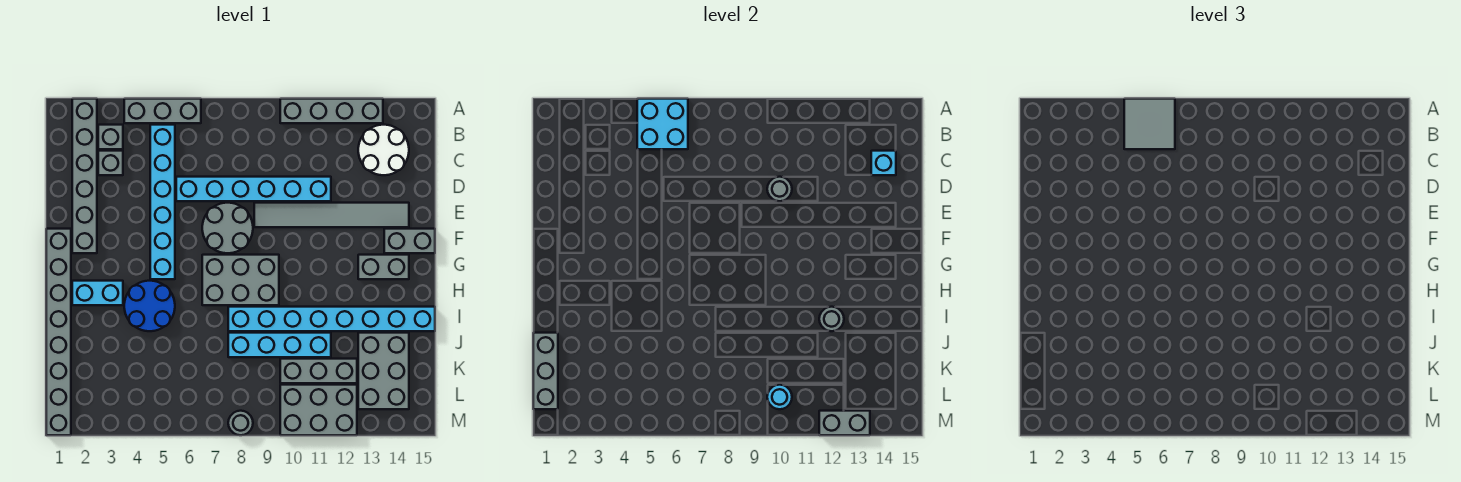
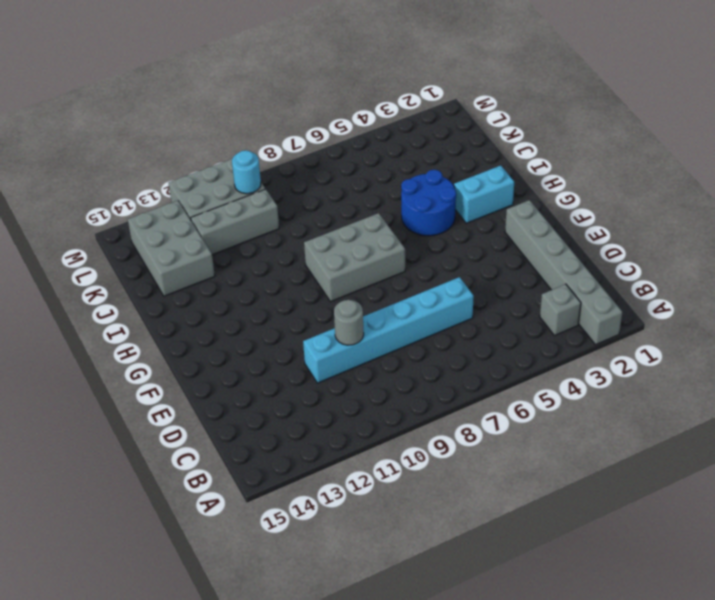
none -> grey 1x3 brick [124,99,201,123]
none -> grey 1x4 brick [280,99,383,123]
none -> cyan 1x6 brick [150,125,175,279]
none -> white 2x2 round brick [358,125,409,175]

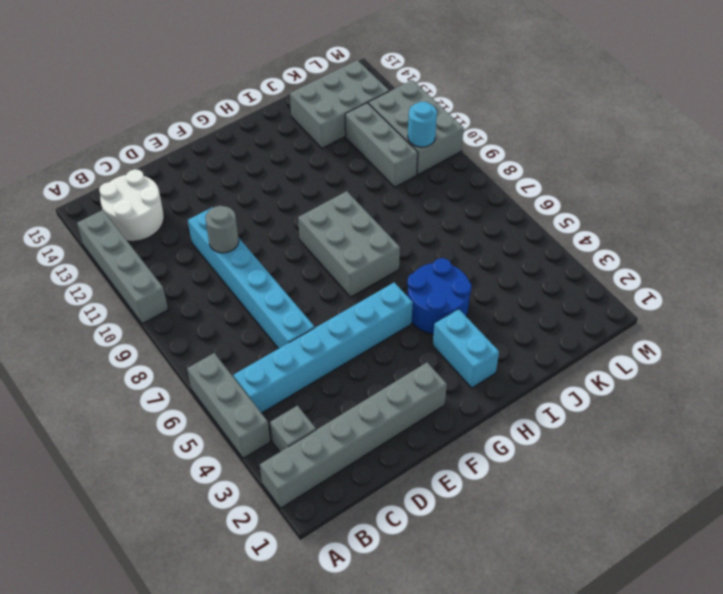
none -> grey 1x1 brick [98,151,123,175]
none -> grey 2x2 round brick [202,203,253,253]
none -> grey 1x6 tile [254,203,409,227]
none -> grey 1x8 brick [46,229,71,435]

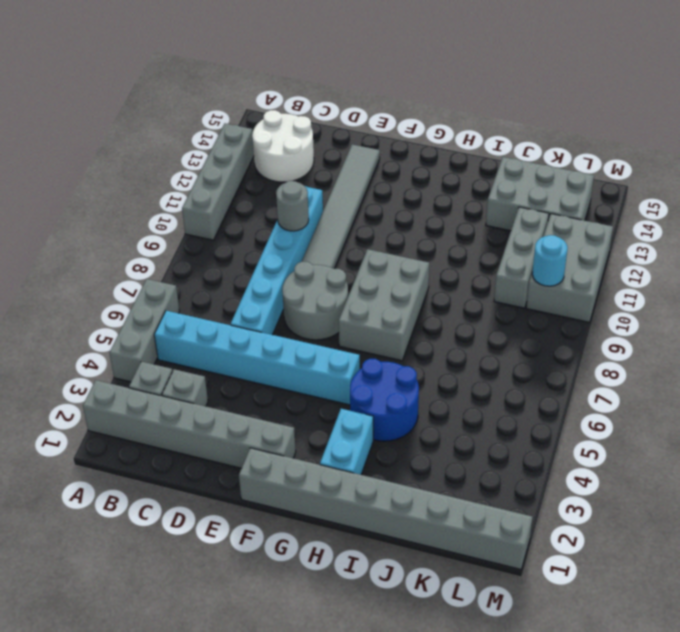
none -> grey 1x2 brick [384,229,435,253]
none -> grey 1x2 brick [358,255,409,279]
none -> cyan 1x8 brick [228,307,435,331]
none -> cyan 1x4 brick [228,333,331,357]

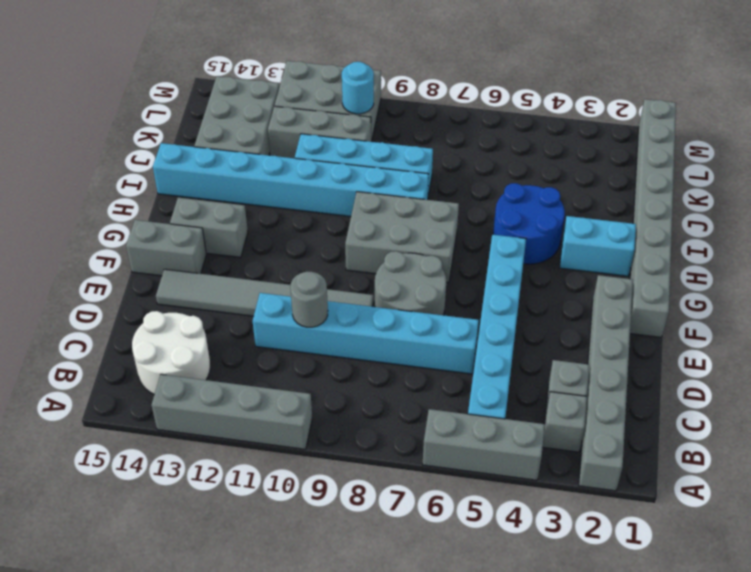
none -> grey 1x1 round brick [228,411,253,435]
none -> cyan 2x2 brick [637,99,688,149]
none -> cyan 1x1 brick [871,151,896,175]
none -> grey 1x1 round brick [819,307,844,331]

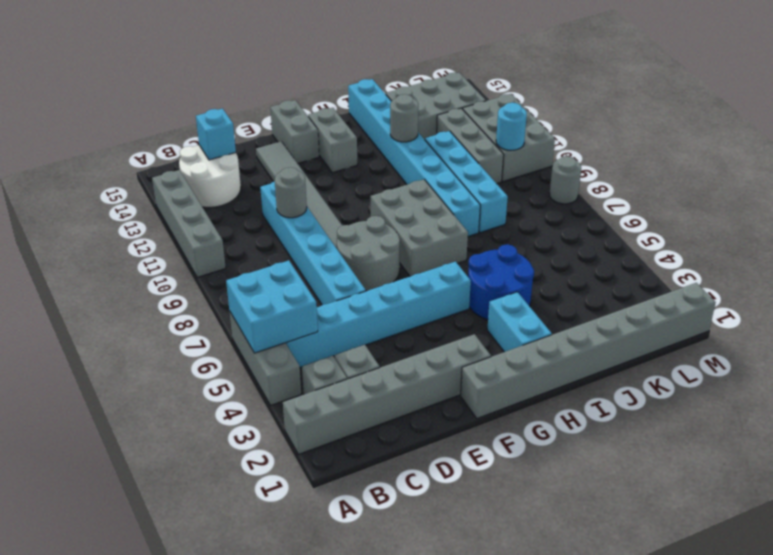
none -> grey 1x3 brick [533,333,558,409]
none -> grey 1x2 brick [819,411,870,435]
none -> grey 2x2 tile [1124,99,1175,149]

